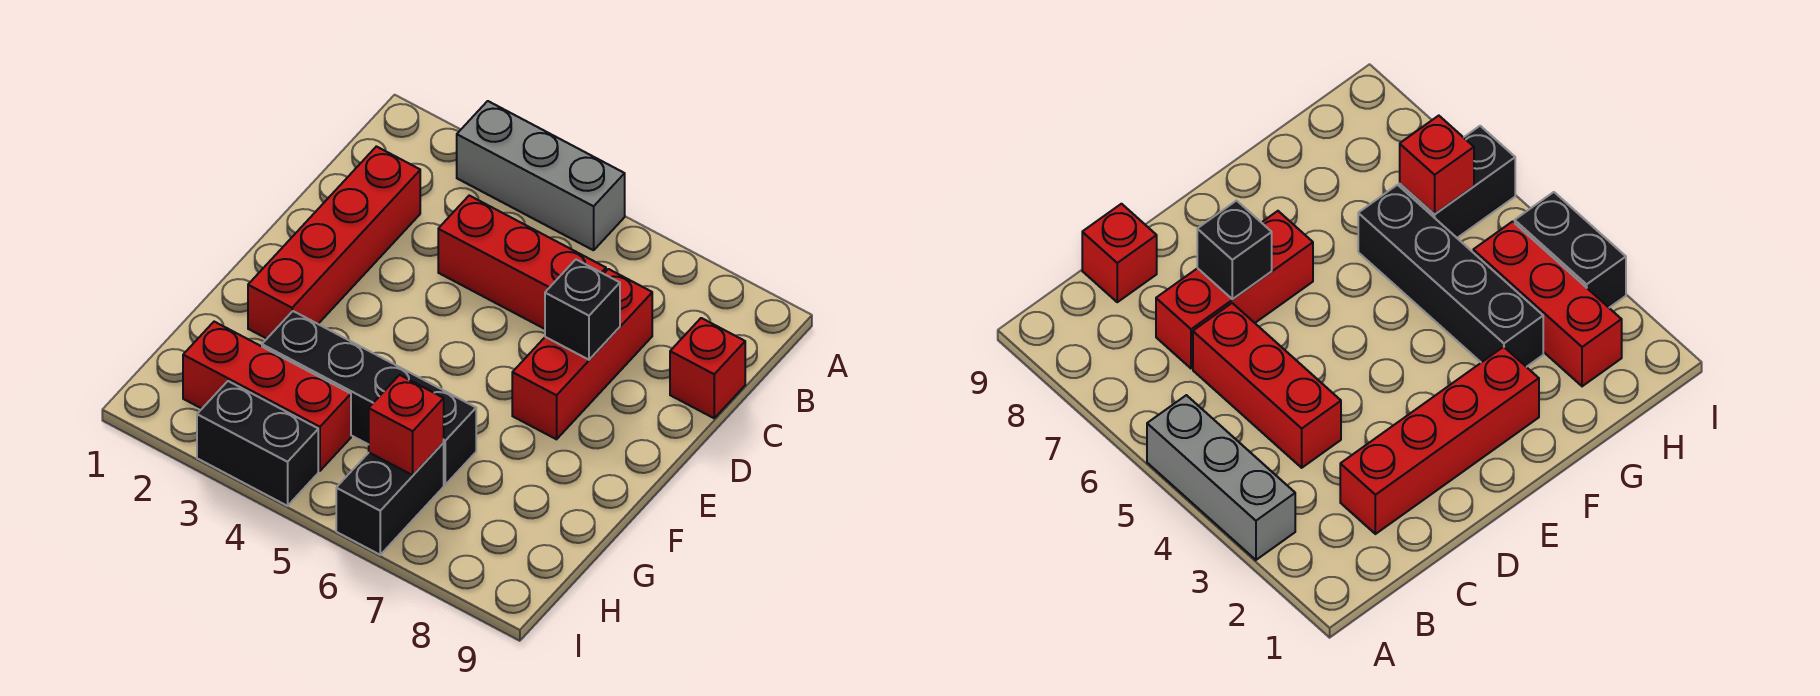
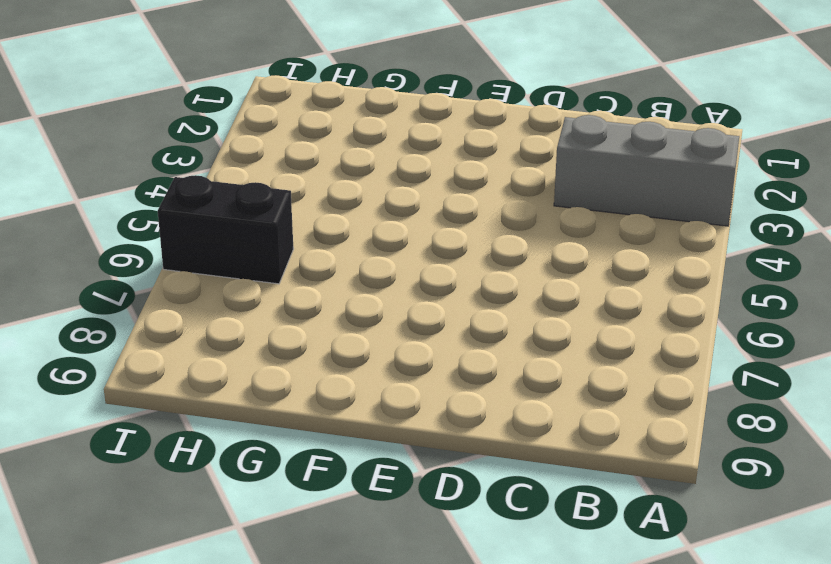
grey 1x3 brick [554,115,739,226] -> grey 1x3 brick turned to [457,101,625,250]
none -> red 1x4 brick [248,146,420,339]
none -> red 1x3 brick [438,196,606,329]

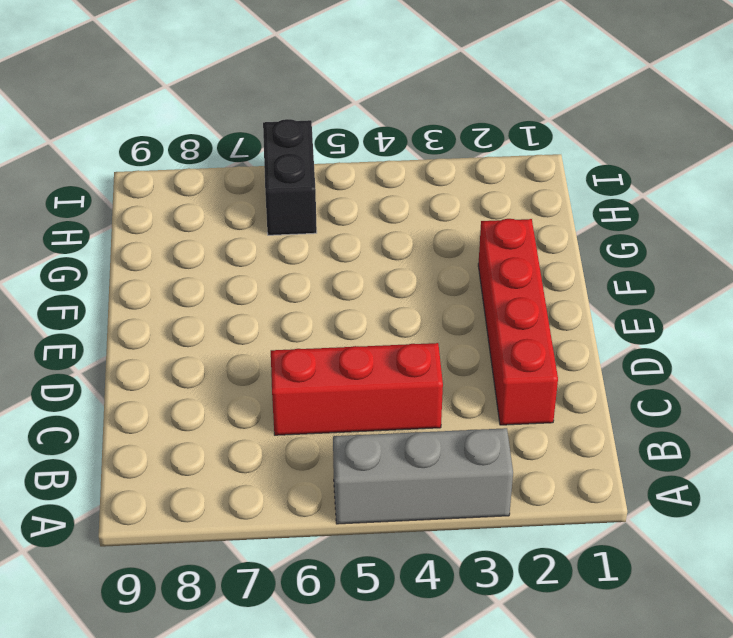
none -> red 1x3 brick [512,269,652,439]
none -> red 1x1 brick [670,318,745,418]

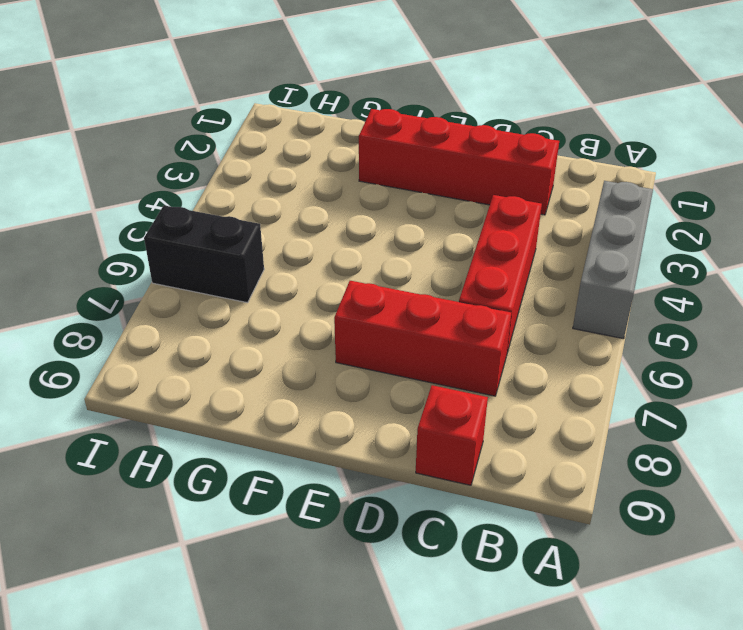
none -> black 1x4 brick [262,311,476,485]
none -> red 1x3 brick [183,322,351,471]

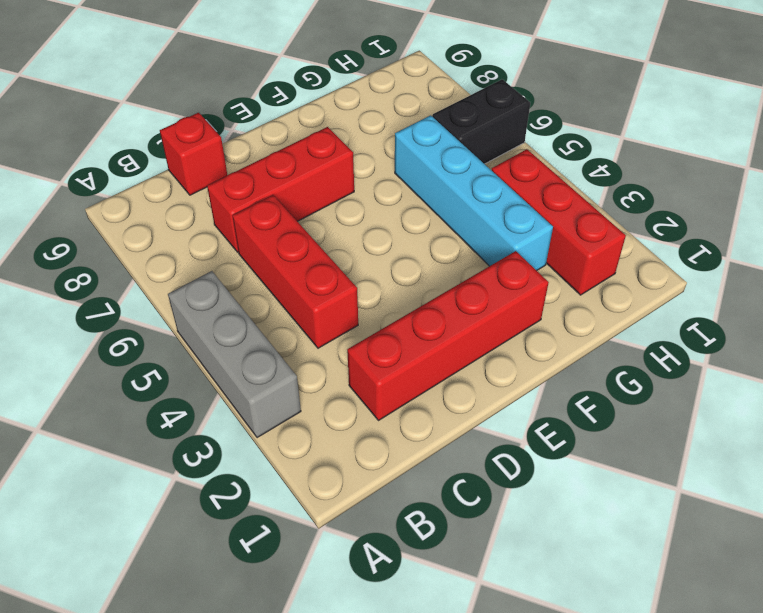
cyan 1x4 brick [395,115,553,271] -> black 1x4 brick [262,311,476,485]
none -> black 1x2 brick [197,381,318,506]
none -> black 1x1 brick [545,260,620,360]

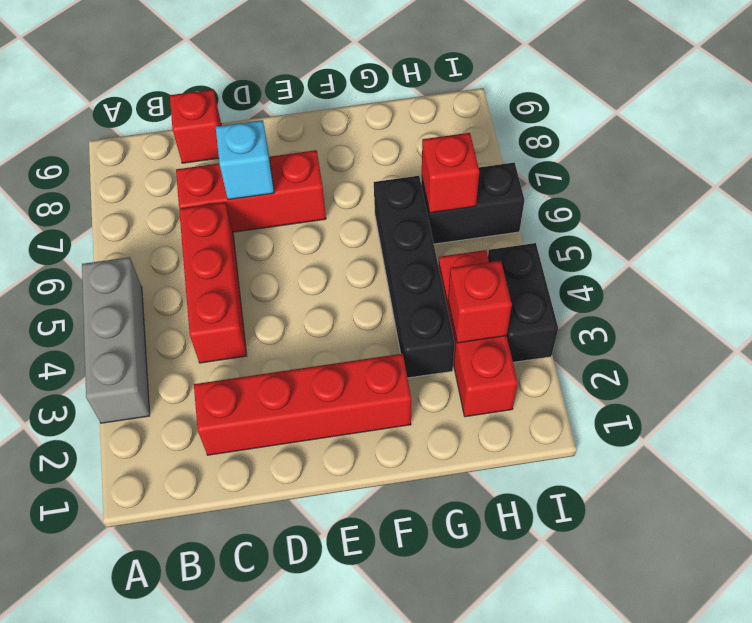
cyan 1x1 brick [216,120,274,200] -> black 1x1 brick [545,260,620,360]
red 1x1 brick [448,261,512,343] -> none

